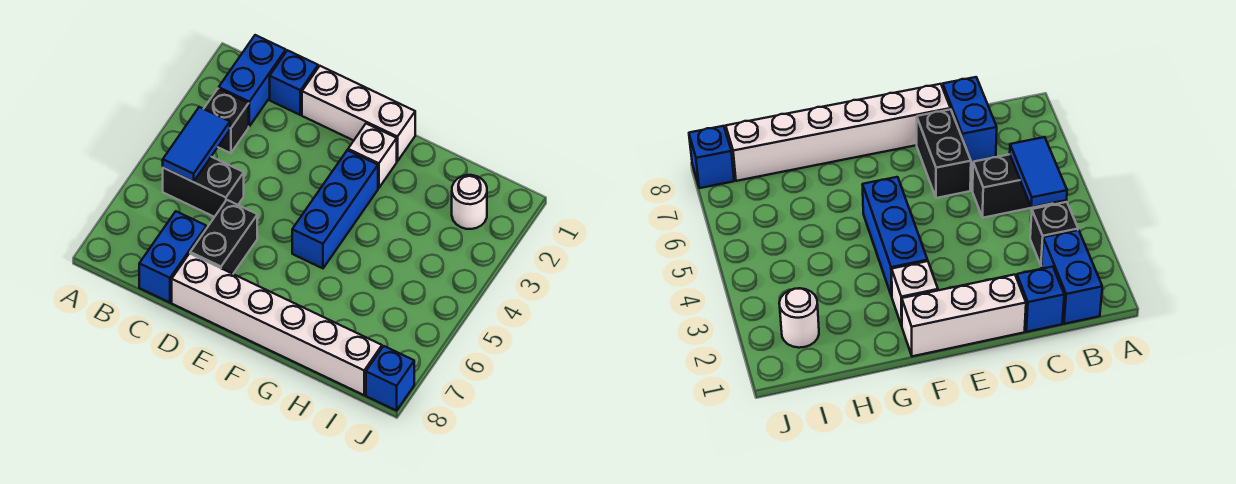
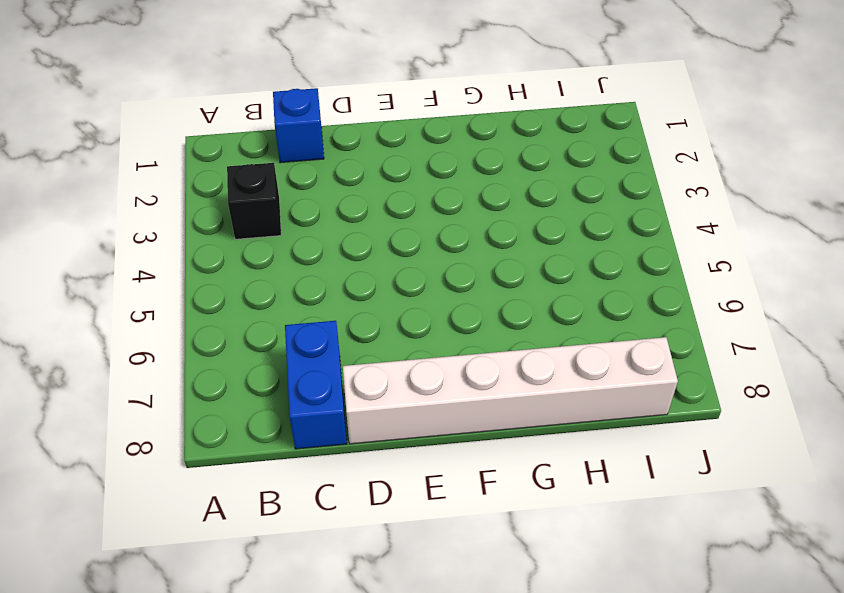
none -> blue 1x2 brick [219,35,286,126]
none -> black 1x2 brick [163,157,244,217]
none -> white 1x3 brick [302,66,415,161]

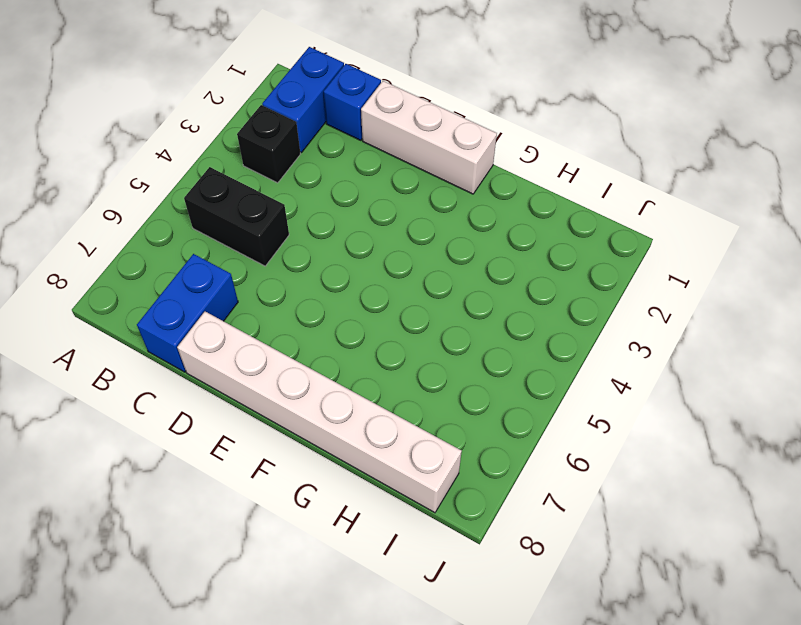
none -> black 1x2 brick [190,200,257,274]
none -> white 1x1 brick [348,124,397,188]
none -> blue 1x3 brick [292,150,378,268]

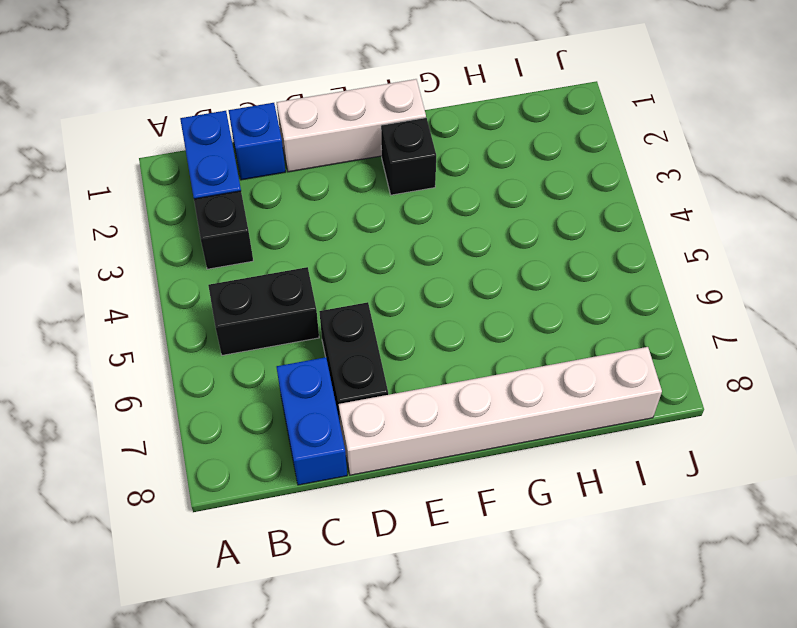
black 1x1 brick [381,118,436,195] -> white 1x1 brick [348,124,397,188]
none -> blue 1x3 brick [292,150,378,268]
none -> white 1x1 round brick [452,175,487,229]
none -> blue 1x1 brick [366,346,414,411]

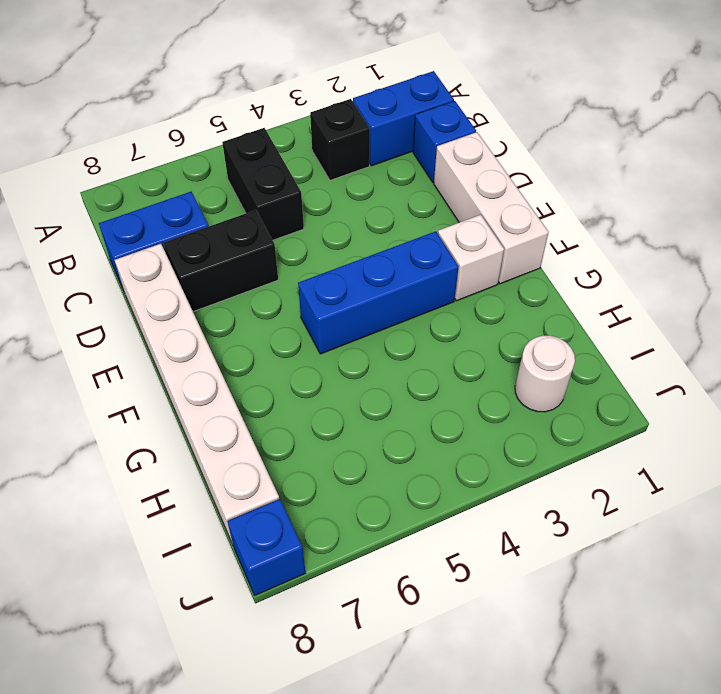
none -> blue 1x2 tile [163,107,230,182]

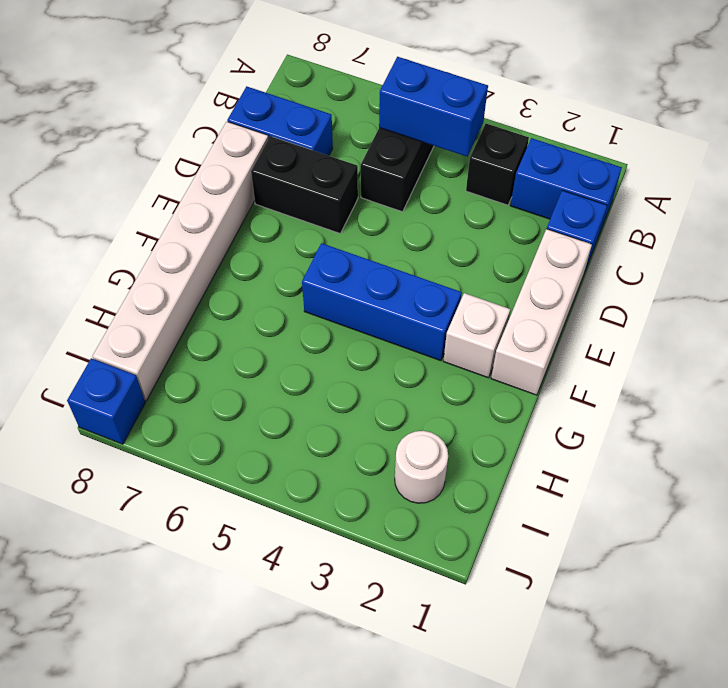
blue 1x2 brick [379,57,488,157] -> blue 1x2 tile [163,107,230,182]

